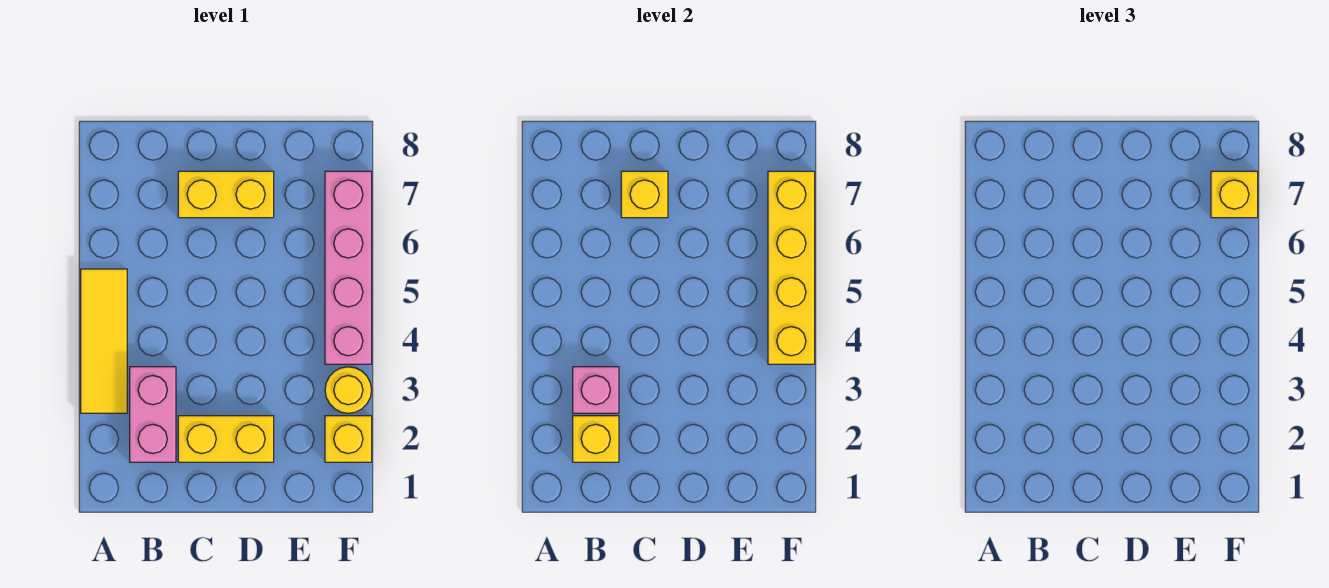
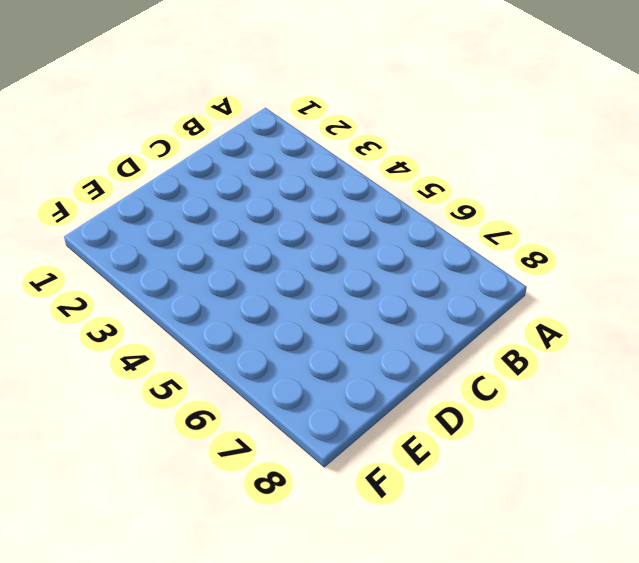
none -> yellow 1x3 tile [81,269,127,413]
none -> pink 1x2 brick [130,367,176,462]
none -> yellow 1x2 brick [178,416,274,462]

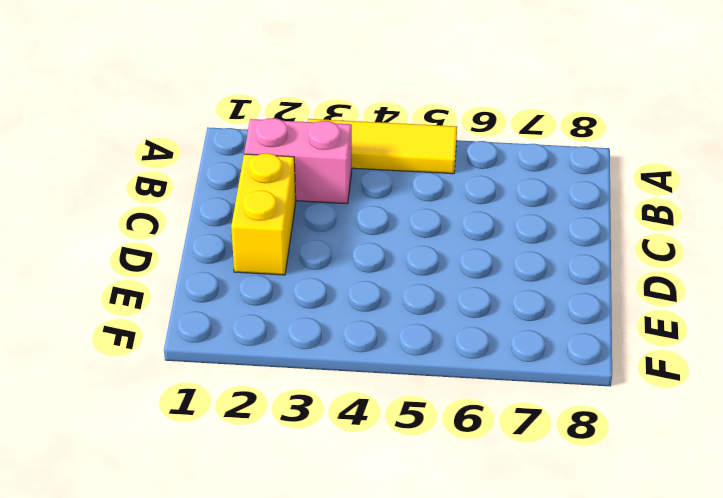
none -> yellow 1x2 brick [178,171,274,218]
none -> yellow 1x1 brick [325,416,372,462]
none -> yellow 1x1 round brick [325,367,372,413]

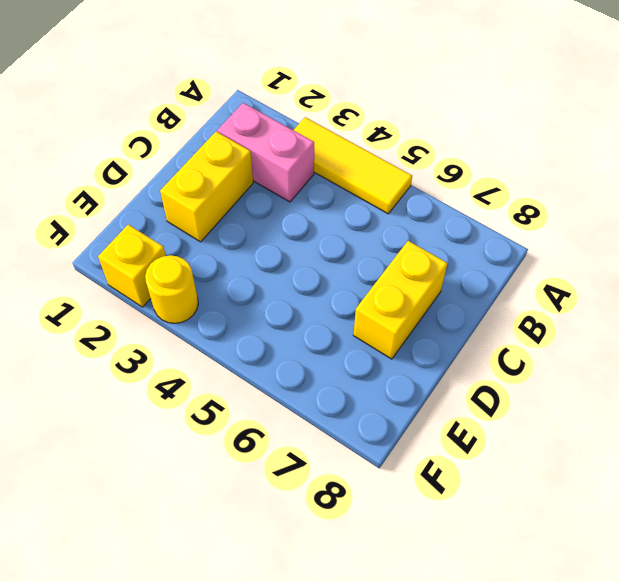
none -> pink 1x4 brick [325,171,372,364]
none -> yellow 1x1 brick [573,416,619,462]
none -> pink 1x1 brick [573,367,619,413]

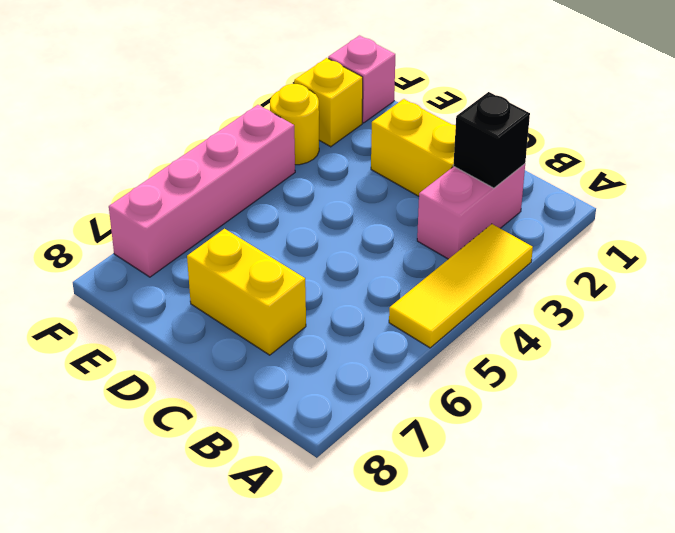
black 1x1 brick [453,92,530,188] -> yellow 1x1 brick [573,416,619,462]
pink 1x1 brick [328,36,395,123] -> pink 1x1 brick moved to [573,367,619,413]
none -> yellow 1x1 brick [621,171,668,218]
none -> yellow 1x4 brick [768,171,815,364]
none -> yellow 1x1 brick [1211,171,1258,218]

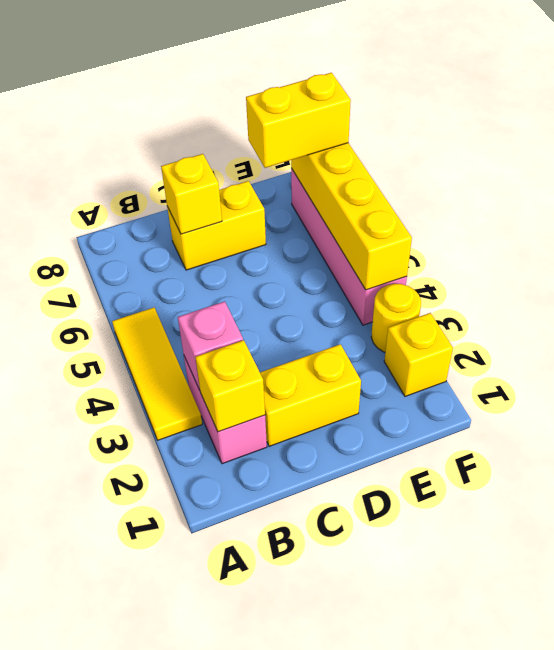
yellow 1x2 brick [246,73,351,168] -> yellow 1x1 brick [1211,171,1258,218]

